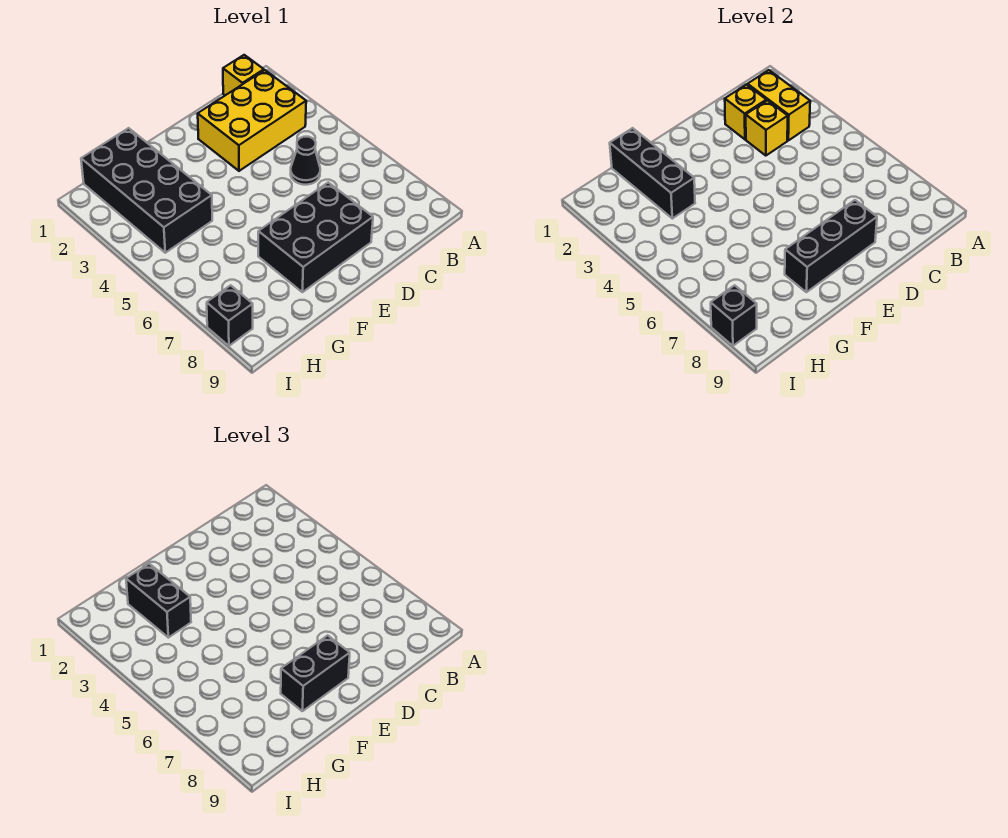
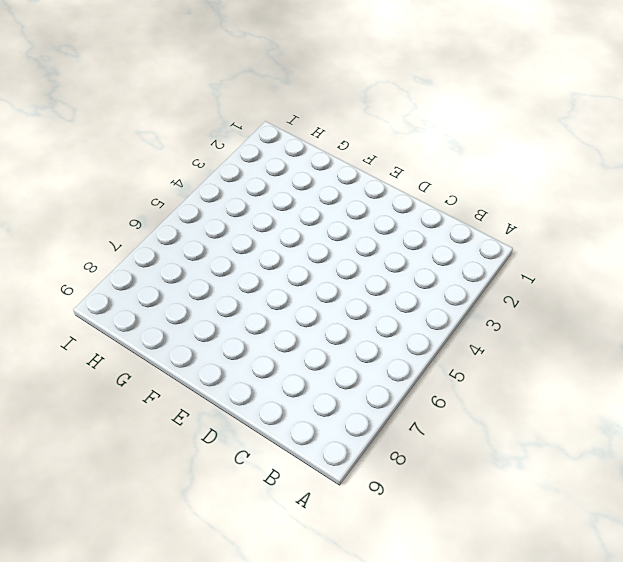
none -> yellow 1x1 brick [223,55,264,95]
none -> yellow 2x3 brick [198,70,306,171]
none -> black 1x1 cone [291,137,320,185]

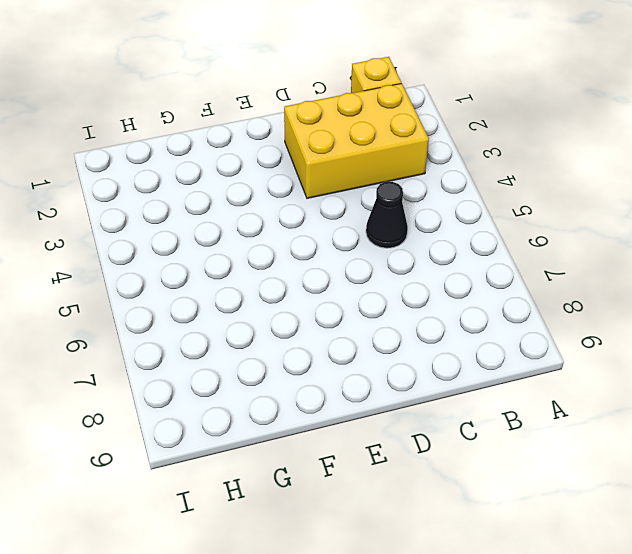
none -> black 2x3 brick [258,183,373,292]
none -> black 2x4 brick [81,128,212,253]
none -> black 1x1 brick [207,285,253,346]

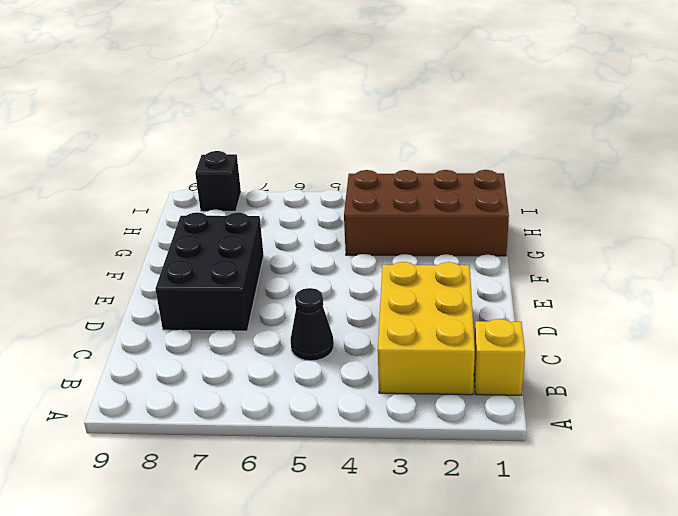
brown 2x4 brick [344,170,509,256] -> black 2x4 brick [81,128,212,253]
none -> yellow 1x2 brick [748,70,810,140]
none -> yellow 1x1 brick [725,84,766,139]
none -> yellow 1x1 brick [746,100,788,156]

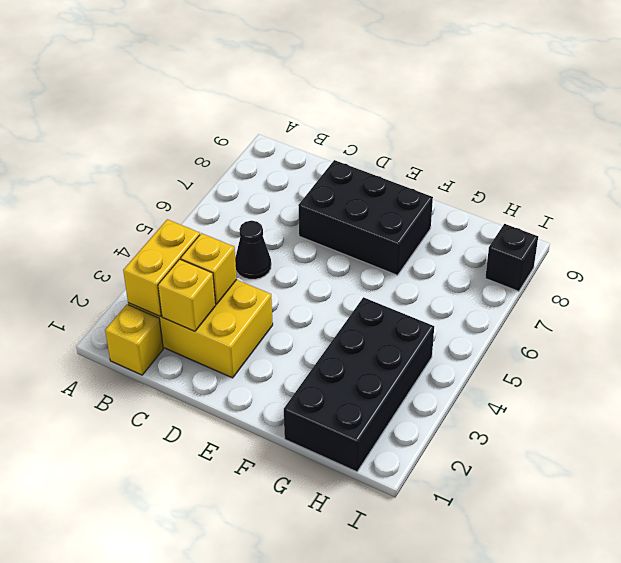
none -> black 1x3 brick [785,200,877,292]
none -> black 1x3 brick [610,128,695,219]
none -> black 1x1 brick [711,285,757,346]

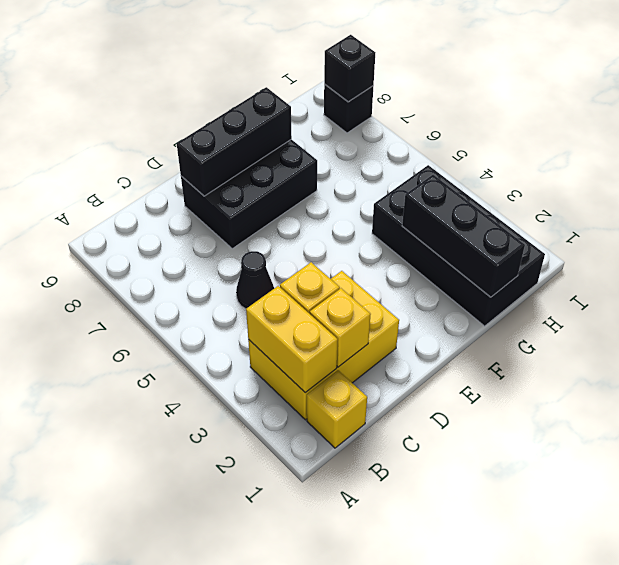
none -> black 1x2 brick [281,635,350,711]
none -> black 1x2 brick [126,564,191,638]

